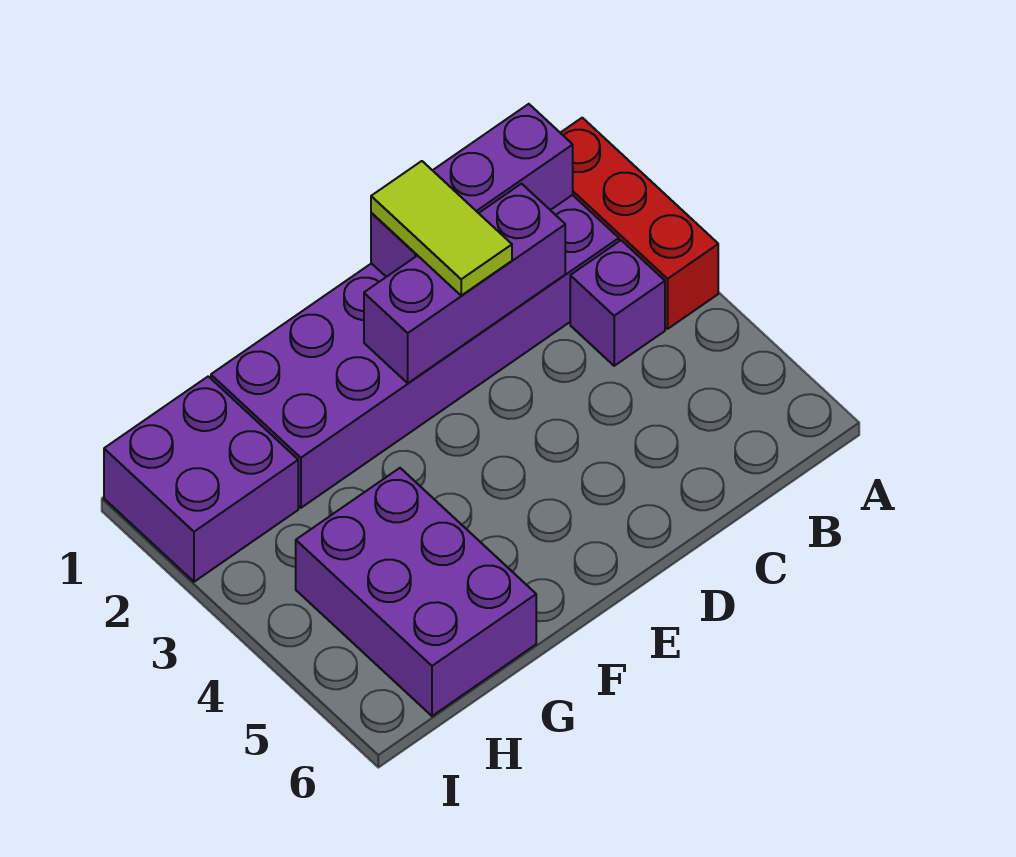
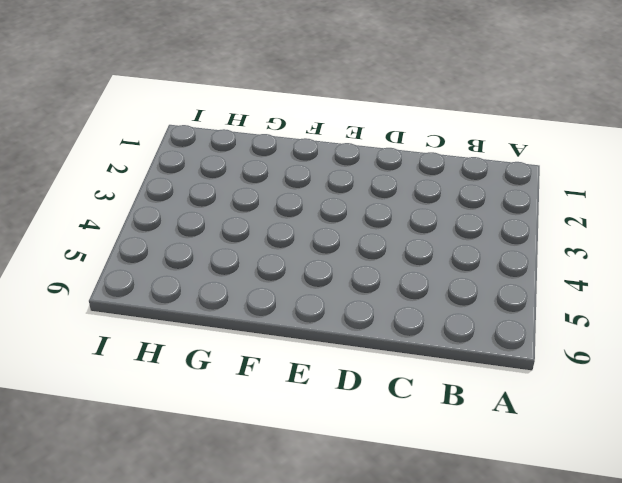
none -> red 1x3 brick [561,118,718,329]
none -> purple 2x6 brick [211,195,619,508]

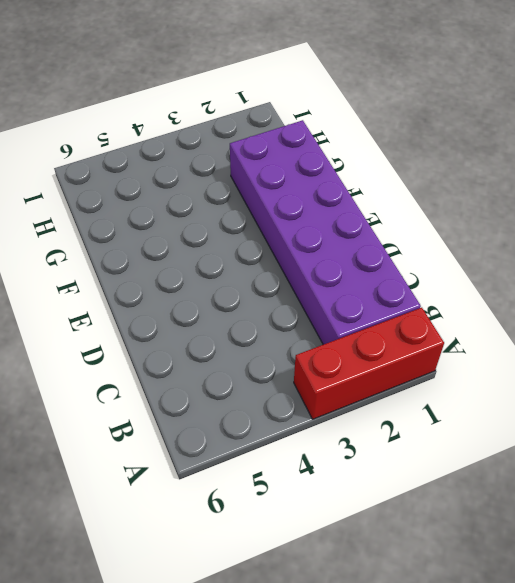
none -> purple 1x1 brick [570,240,665,366]
none -> purple 2x3 brick [296,468,536,716]

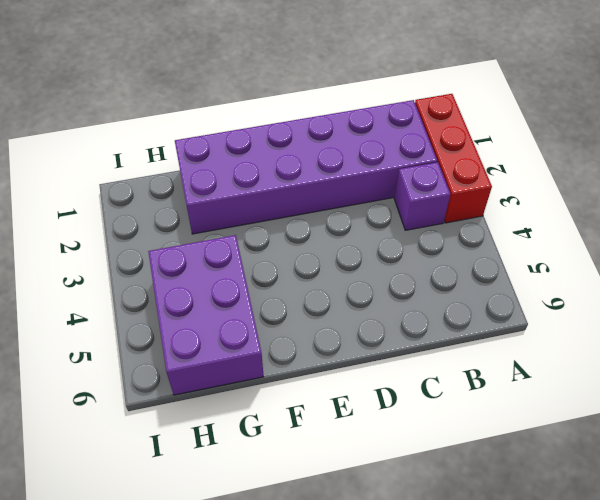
none -> purple 2x2 brick [104,376,298,582]
none -> purple 1x3 brick [371,104,573,277]

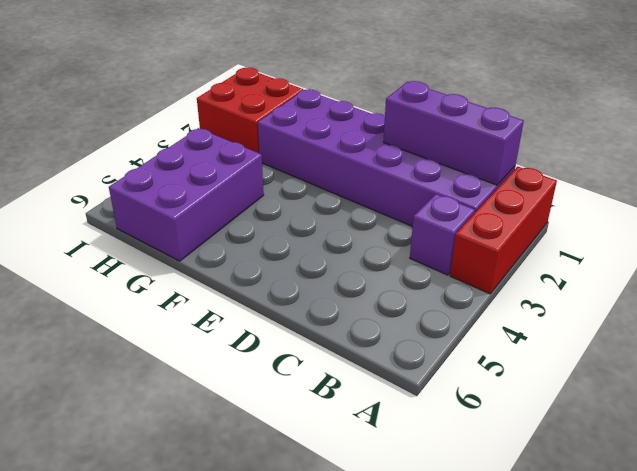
red 2x2 brick [197,68,303,153] -> purple 2x2 brick [104,376,298,582]
none -> purple 1x3 brick [364,184,565,383]
none -> lime 1x2 tile [371,161,512,296]

